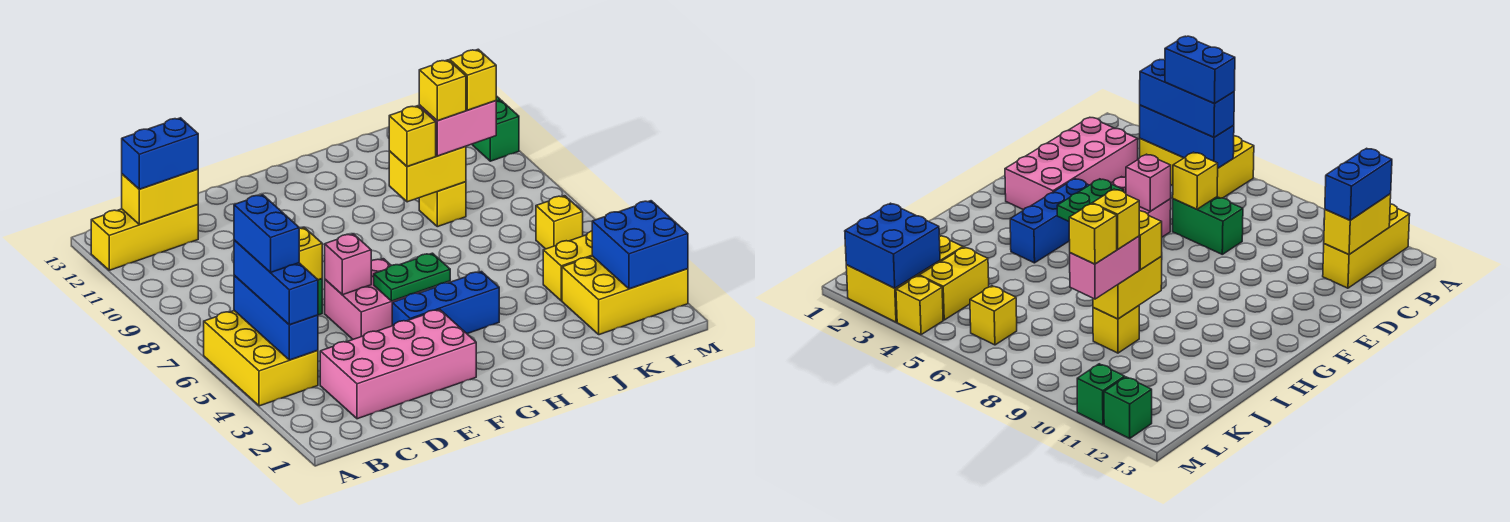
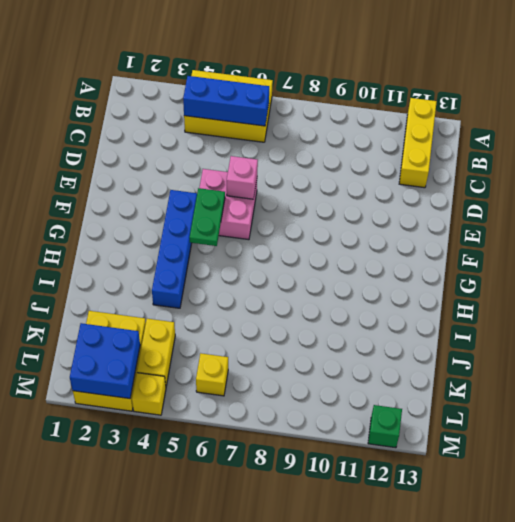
blue 1x4 brick [152,190,197,308] -> blue 1x3 brick [392,272,499,334]
none -> pink 2x4 brick [320,309,476,419]
none -> green 1x2 brick [1173,197,1243,254]
none -> yellow 1x1 brick [419,182,466,227]

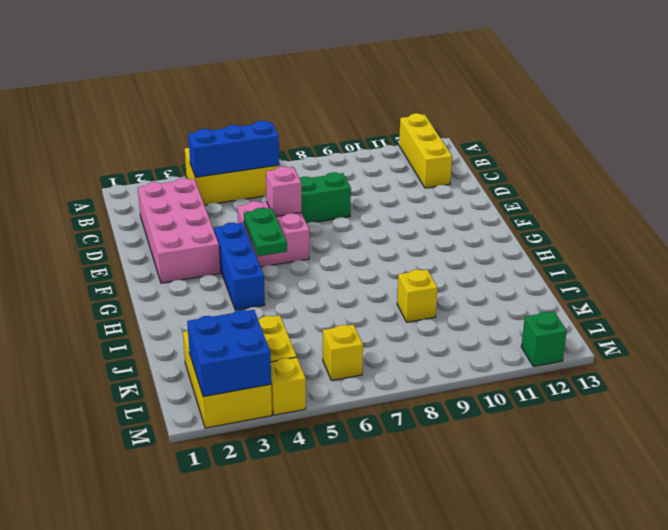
none -> green 1x1 brick [473,100,519,161]
none -> yellow 1x2 brick [122,169,198,225]
none -> yellow 1x1 brick [299,227,322,280]

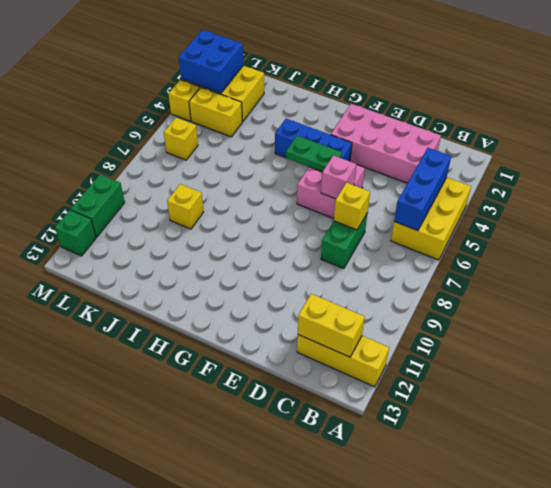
green 1x2 brick [71,174,125,237] -> green 1x1 brick [473,100,519,161]
none -> yellow 1x2 brick [389,146,466,202]
none -> blue 1x3 brick [234,240,318,325]
none -> blue 1x2 brick [122,118,198,189]

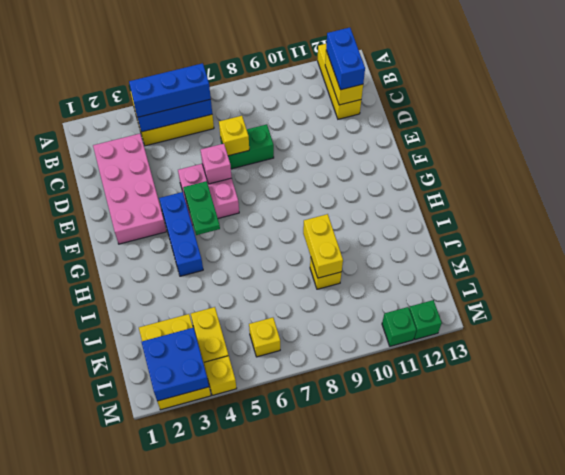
none -> yellow 1x1 brick [389,106,436,167]
none -> pink 1x2 brick [419,101,496,156]
none -> blue 1x2 brick [234,195,299,273]

